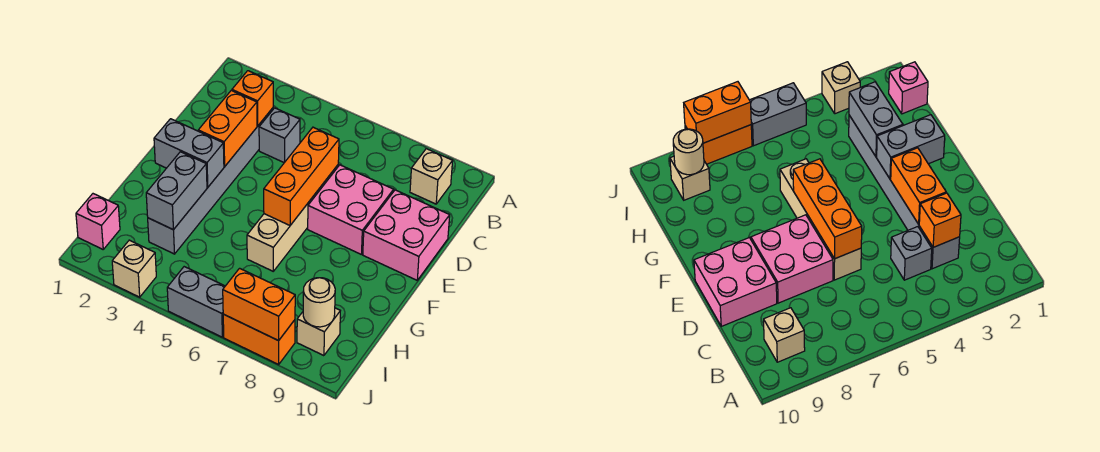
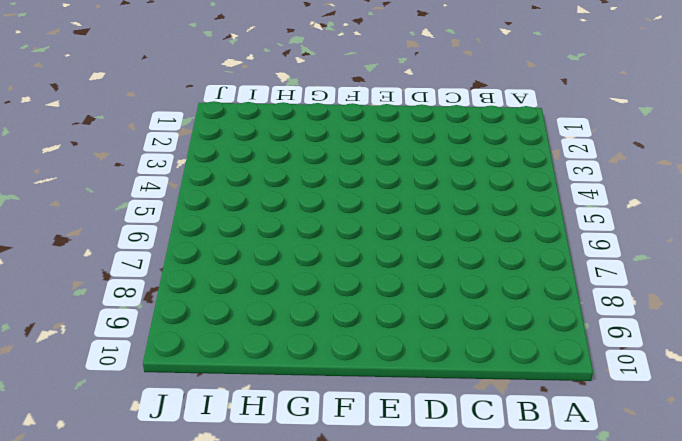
none -> tan 1x1 brick [410,149,453,204]
none -> grey 1x6 brick [148,108,273,254]
none -> grey 1x1 brick [259,108,300,163]

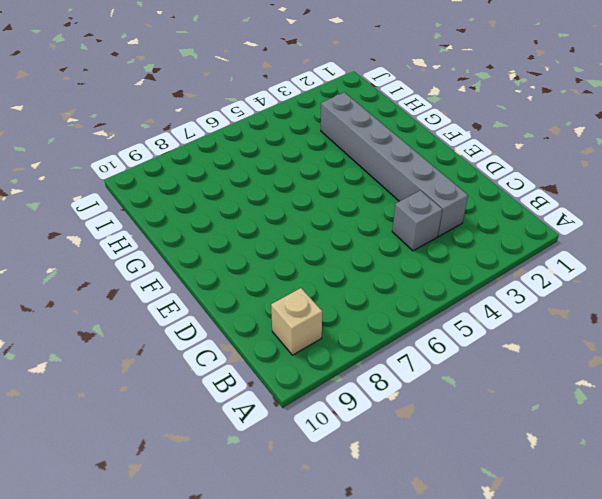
none -> tan 1x4 brick [247,165,338,271]
none -> pink 2x2 brick [308,165,394,254]
none -> pink 2x2 brick [363,190,450,280]

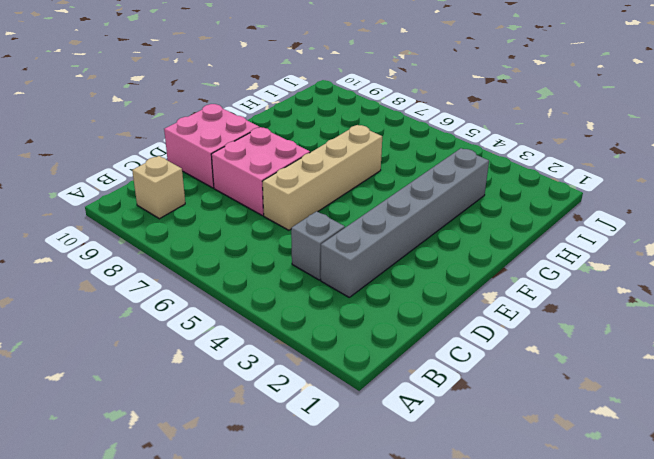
none -> pink 1x1 brick [76,194,120,249]
none -> tan 1x1 brick [297,308,340,356]
none -> tan 1x1 brick [112,240,156,297]

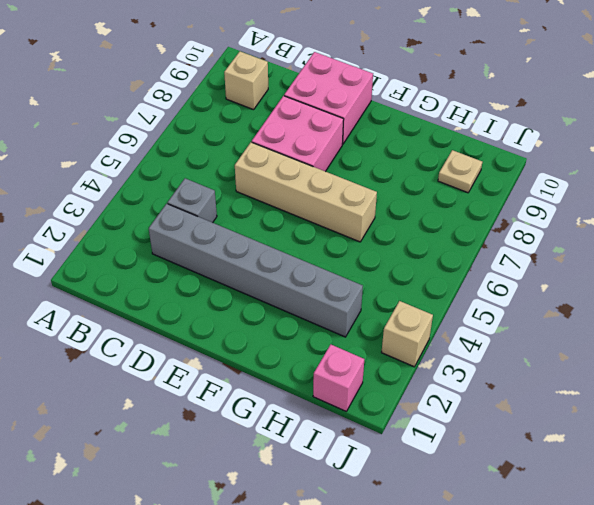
tan 1x1 plate [438,150,482,193] -> tan 1x1 brick [297,308,340,356]
none -> grey 1x2 brick [167,267,225,337]
none -> orange 1x2 brick [223,314,295,364]
none -> orange 1x1 brick [232,71,273,126]

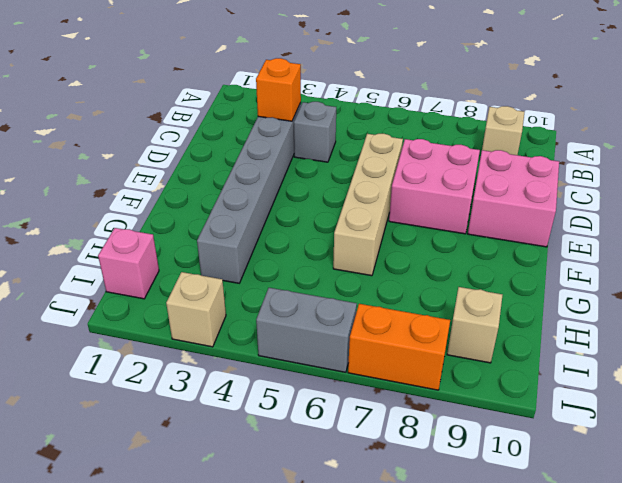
none -> orange 1x2 brick [198,91,257,166]
none -> orange 1x3 brick [264,127,339,225]
none -> grey 1x2 brick [154,119,224,187]

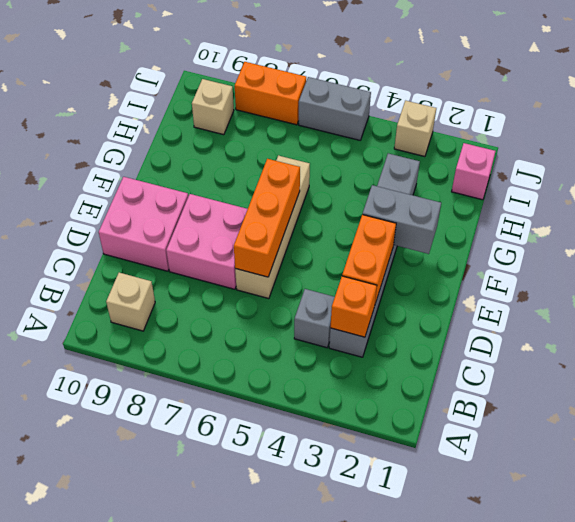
none -> grey 1x2 brick [146,152,207,230]
none -> tan 1x1 round brick [303,278,335,327]
none -> orange 1x2 brick [223,268,295,341]

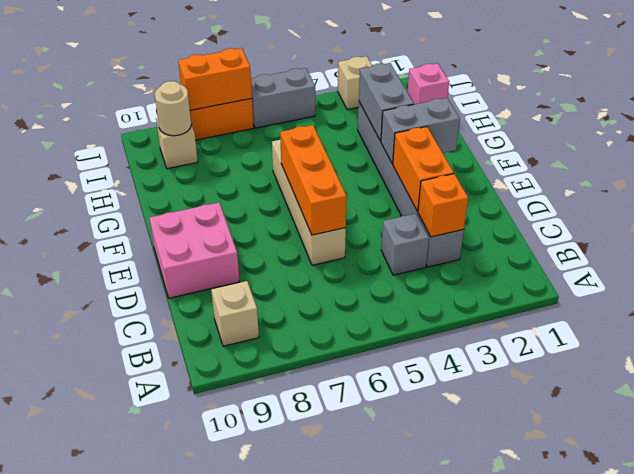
none -> pink 2x2 brick [308,165,394,254]

